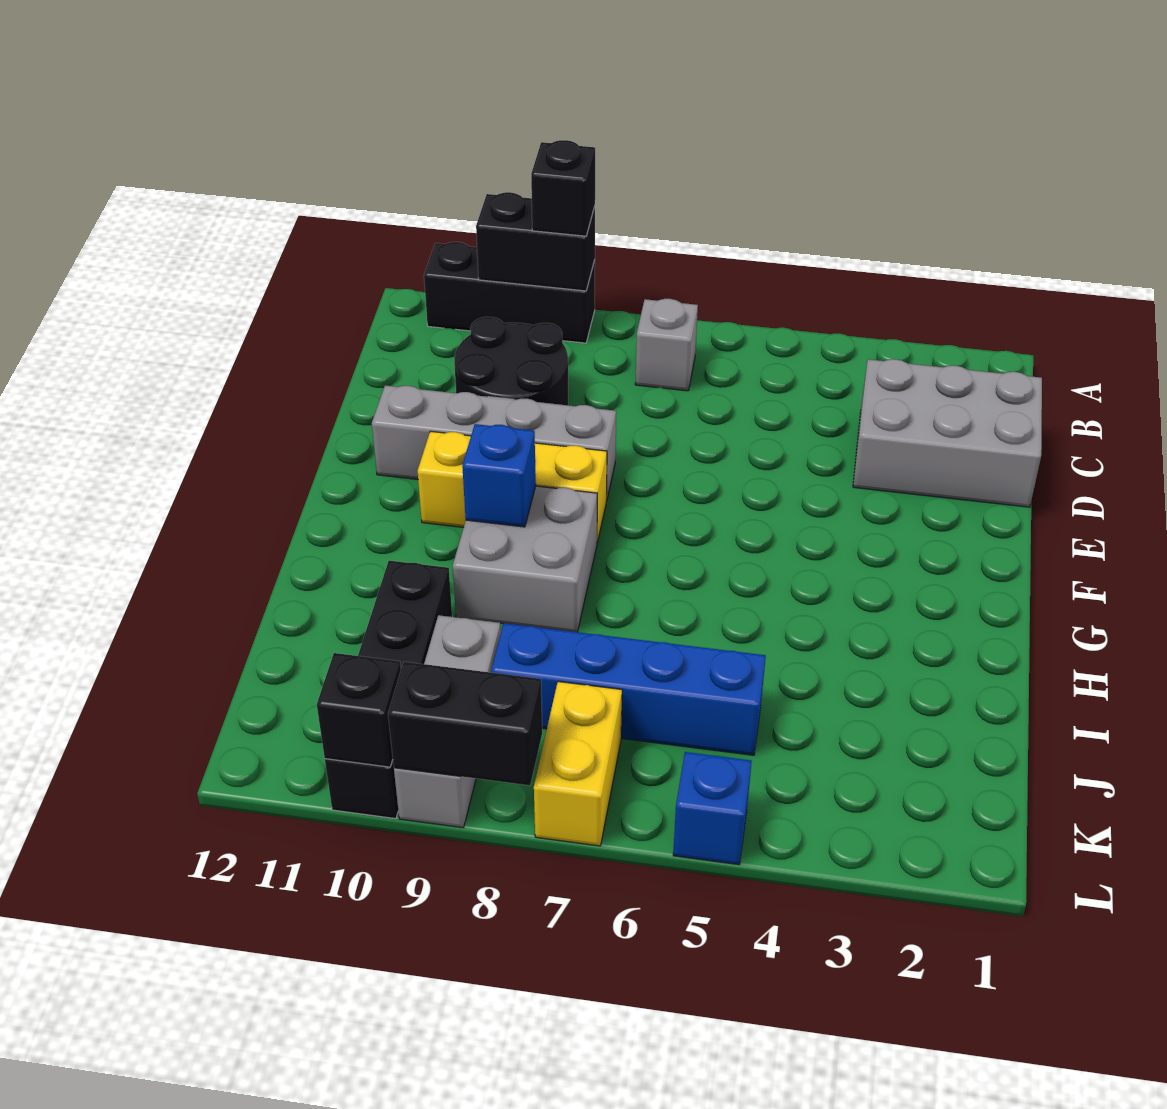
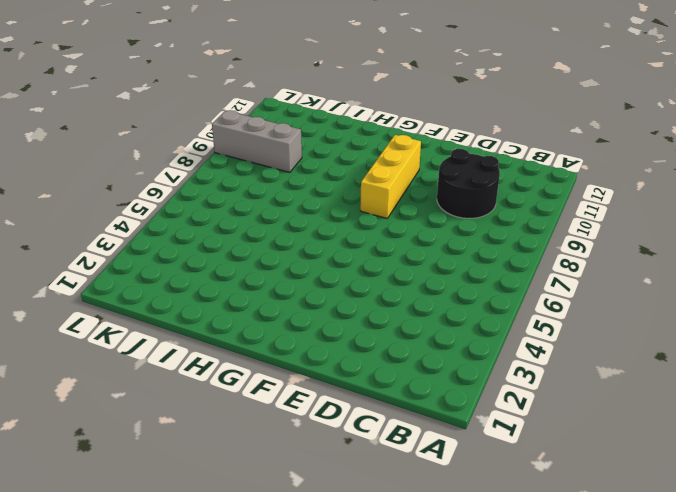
none -> black 1x3 brick [424,242,595,343]
none -> grey 1x1 brick [635,299,698,391]
none -> grey 2x3 brick [853,359,1042,507]

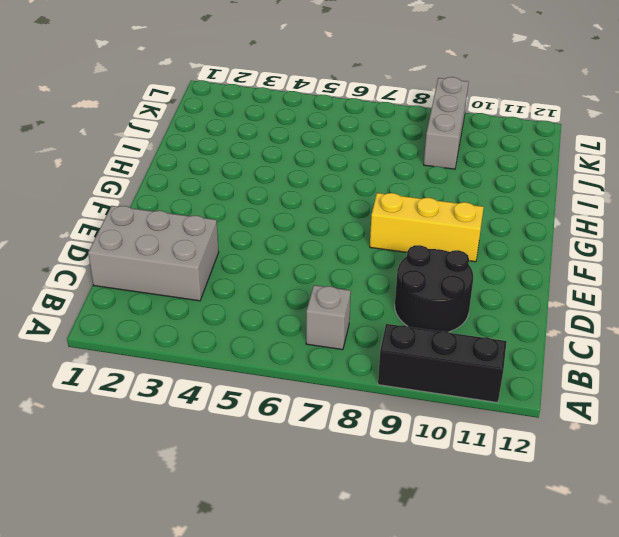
none -> grey 1x4 brick [372,385,616,501]
none -> grey 2x2 brick [453,486,597,632]
none -> black 1x4 brick [325,561,452,819]

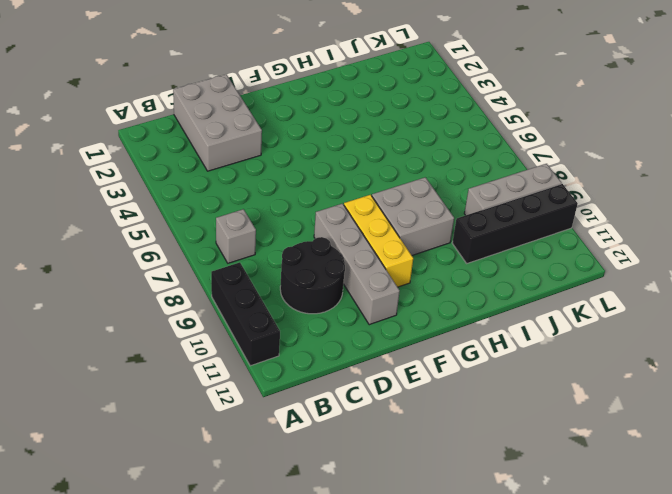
none -> blue 1x4 brick [491,623,766,755]
none -> yellow 1x2 brick [534,682,622,846]
none -> blue 1x1 brick [673,752,752,865]

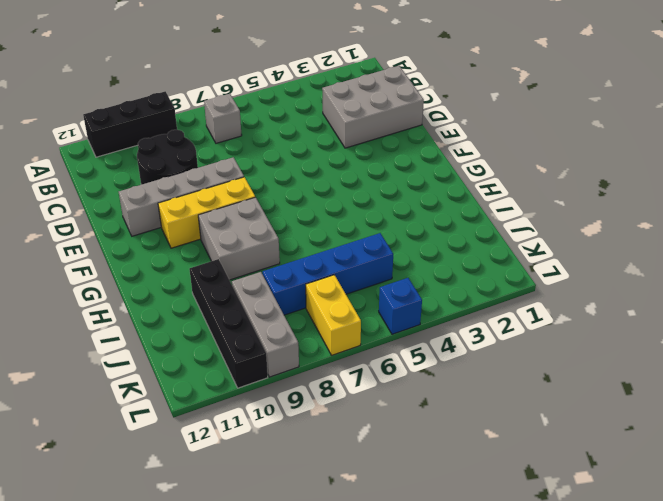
none -> black 1x2 brick [476,192,595,291]
none -> blue 1x1 brick [462,424,536,527]
none -> black 1x2 brick [388,662,542,785]

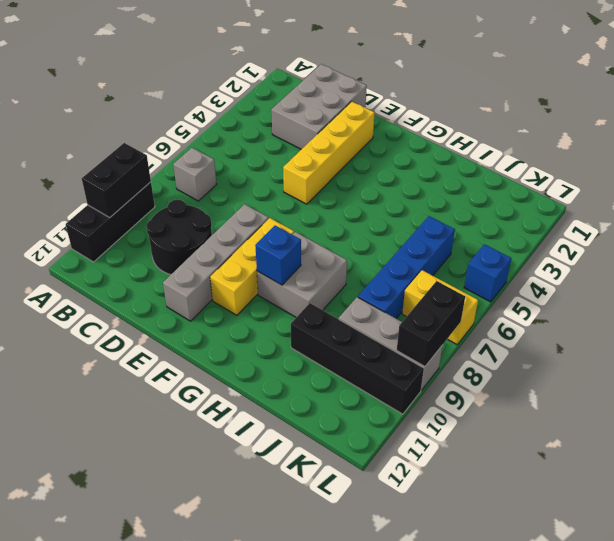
yellow 1x4 brick [283,101,375,204] -> none
none -> black 1x1 brick [317,653,401,767]
none -> black 1x1 brick [531,140,595,236]

